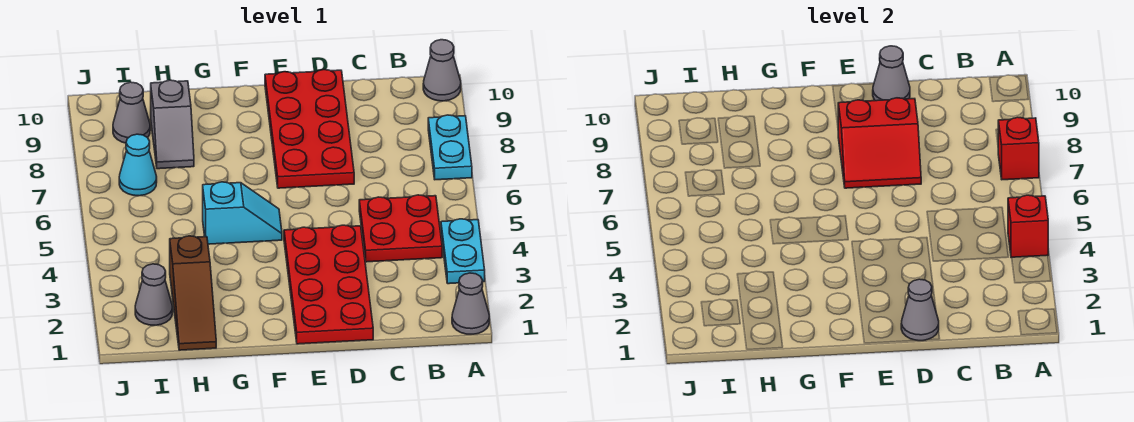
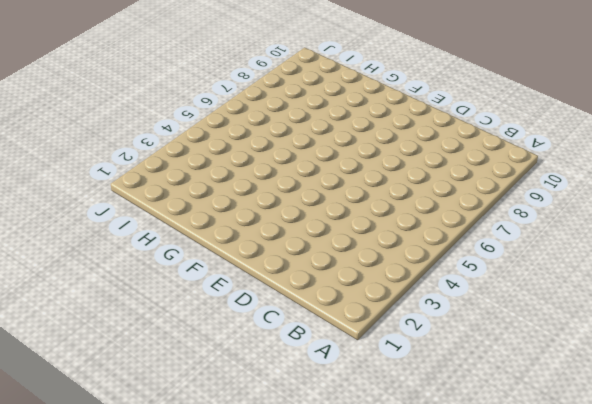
none -> grey 1x1 cone [452,273,489,334]
none -> cyan 1x2 plate [441,219,485,284]
none -> cyan 1x2 plate [428,115,472,180]

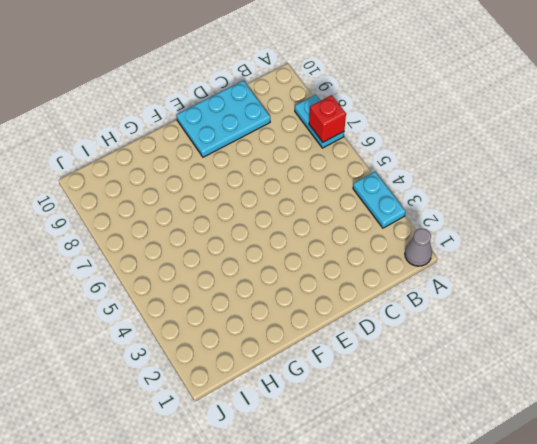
cyan 2x3 plate [176,81,270,157] -> red 2x4 plate [265,70,354,188]
none -> grey 1x1 cone [423,40,461,101]
none -> red 2x2 plate [359,195,442,262]
none -> red 2x4 plate [284,225,373,344]

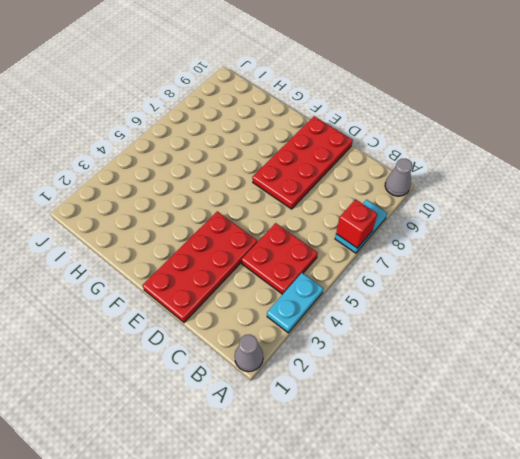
none -> cyan 1x2 slope [203,182,282,244]
none -> brown 1x3 slope [170,236,216,350]
none -> grey 1x2 slope [151,80,194,169]

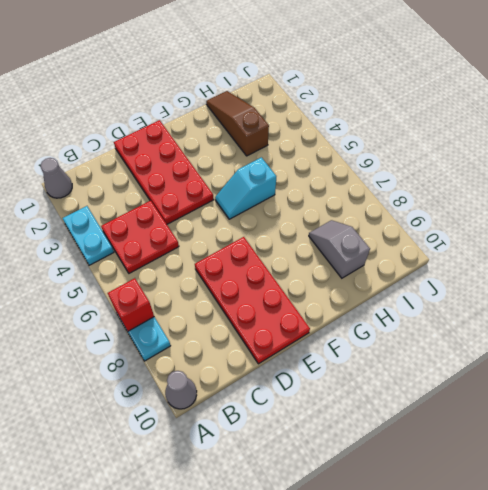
none -> grey 1x1 cone [135,264,173,325]
none -> cyan 1x1 cone [119,134,157,196]
none -> grey 1x1 cone [113,82,150,143]

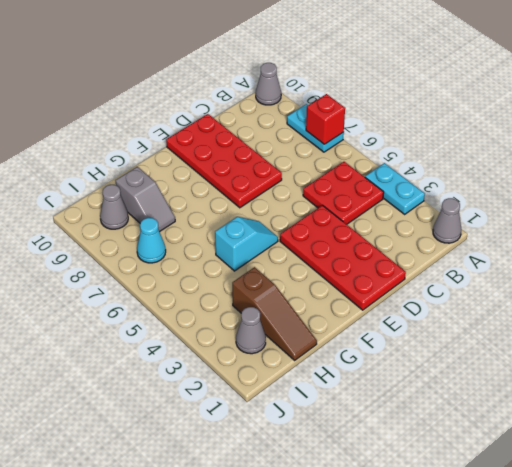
none -> red 1x1 brick [1008,195,1048,258]
none -> grey 1x1 cone [901,279,939,341]
none -> red 2x2 slope [838,98,921,188]

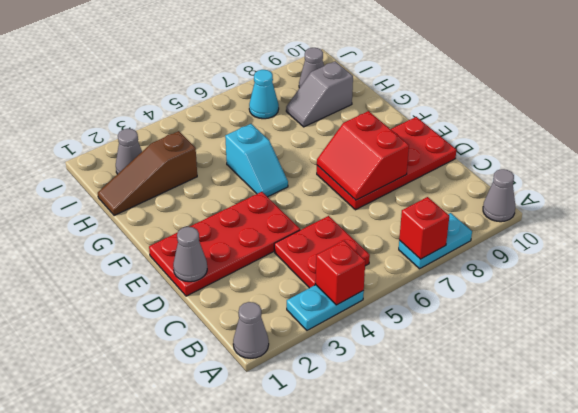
none -> grey 1x1 cone [873,46,910,101]

